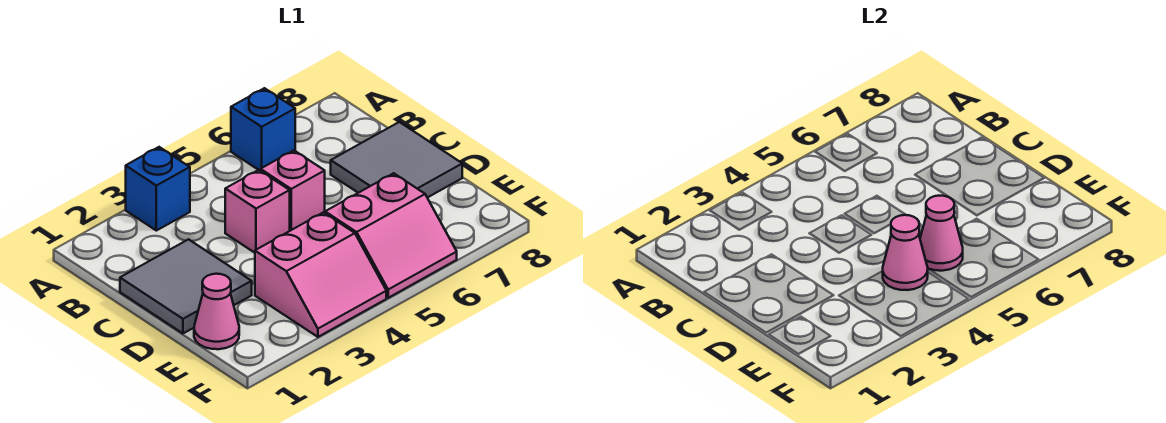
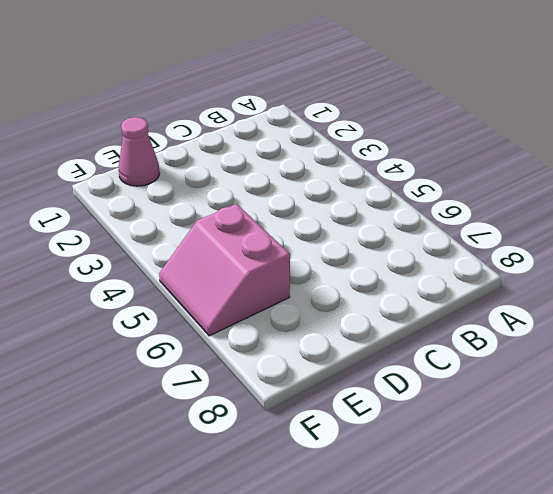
none -> blue 1x1 brick [126,147,190,231]
none -> blue 1x1 brick [231,88,295,171]

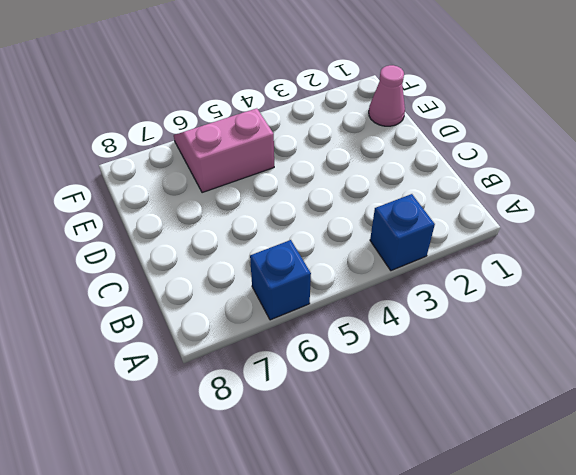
none -> grey 2x2 tile [120,239,252,333]
none -> pink 1x1 brick [225,170,290,253]

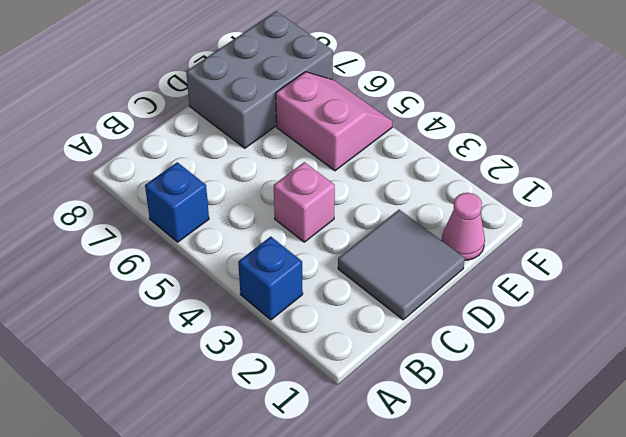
grey 2x3 brick [186,11,333,148] -> grey 2x2 tile [331,122,462,198]
none -> pink 1x1 brick [261,150,325,231]
none -> pink 2x2 slope [255,212,386,337]

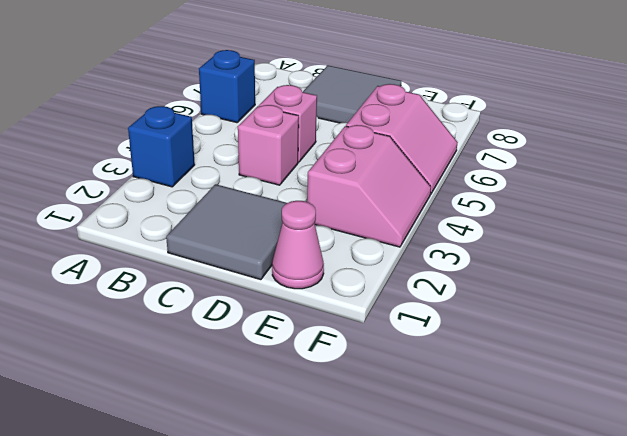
none -> pink 1x1 cone [883,215,928,290]
none -> pink 1x1 cone [920,196,963,271]

